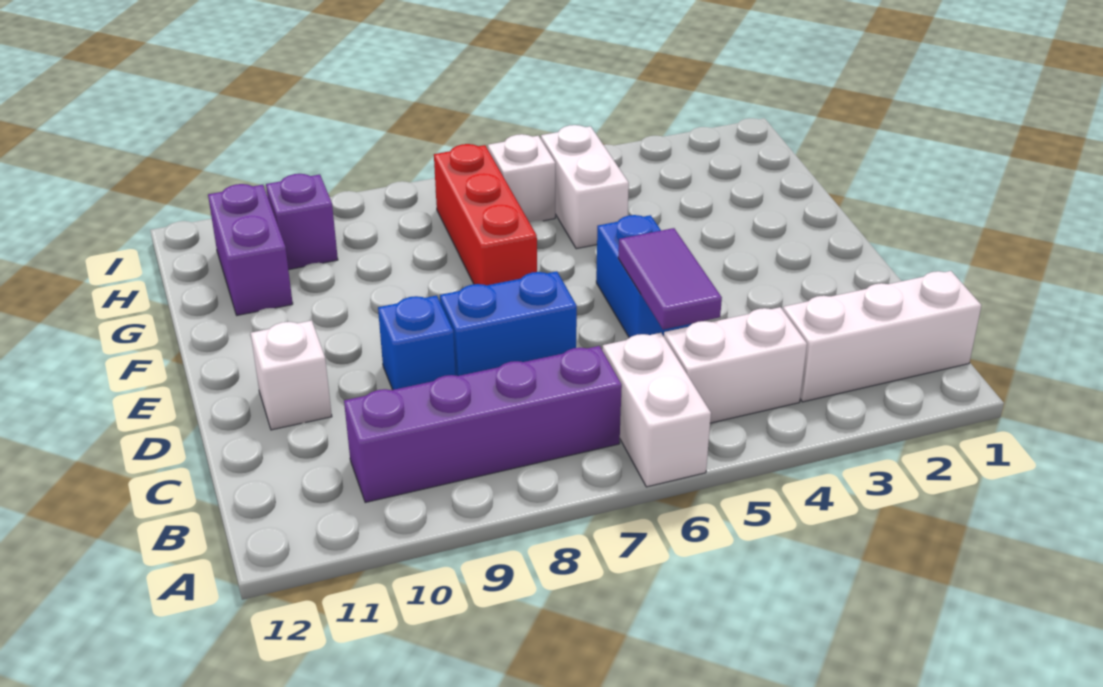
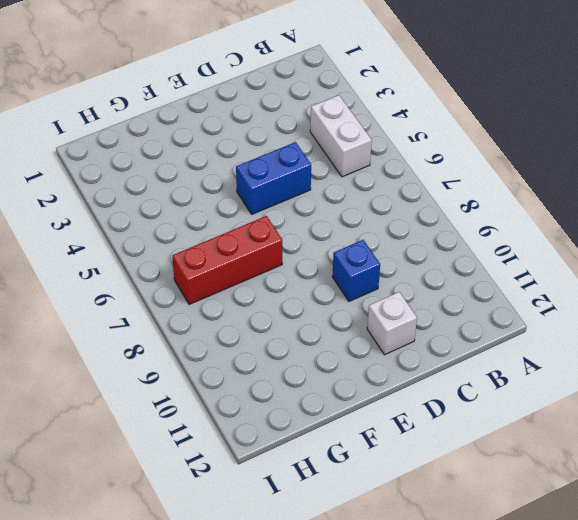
none -> white 1x2 brick [602,333,711,487]
none -> white 1x3 brick [783,271,981,402]
none -> purple 1x4 brick [344,346,622,503]

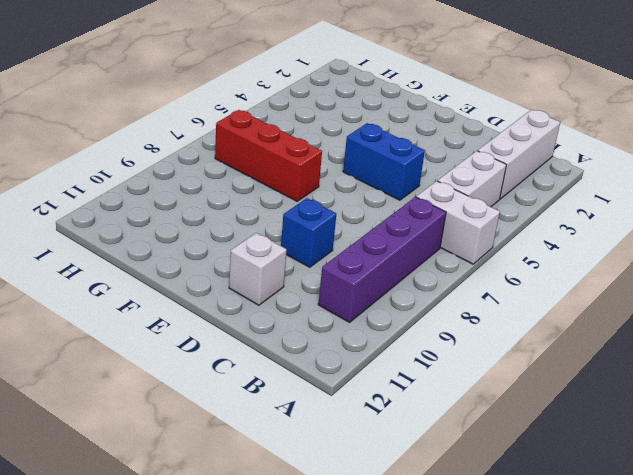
none -> blue 1x2 brick [440,271,577,376]
none -> white 1x2 brick [541,125,629,249]
none -> purple 1x2 brick [208,184,293,315]

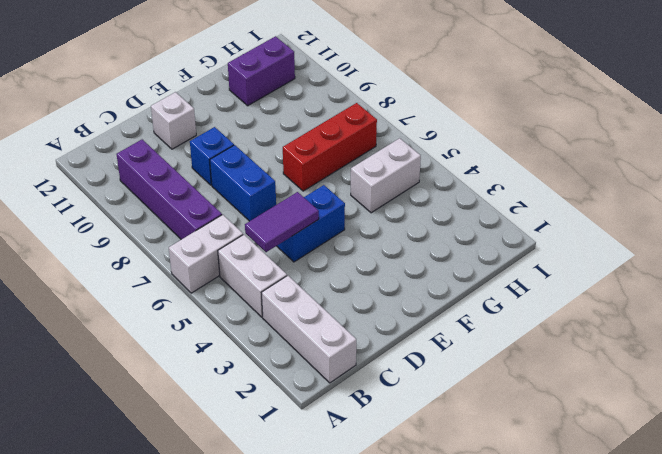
none -> white 1x1 brick [488,134,555,222]
none -> purple 1x1 brick [266,174,338,270]

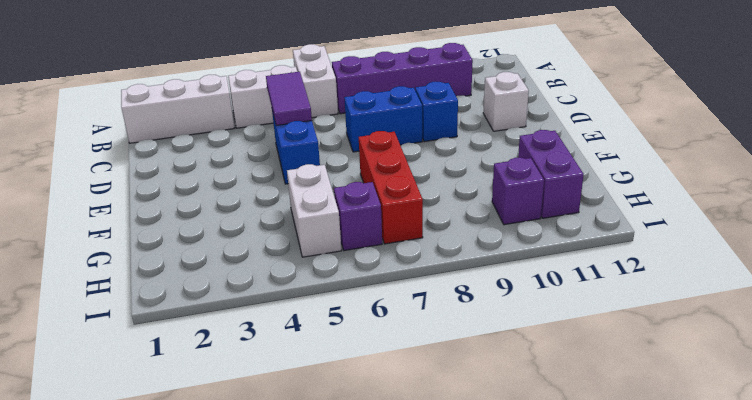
purple 1x1 brick [334,182,382,251] -> white 1x1 brick [488,134,555,222]

